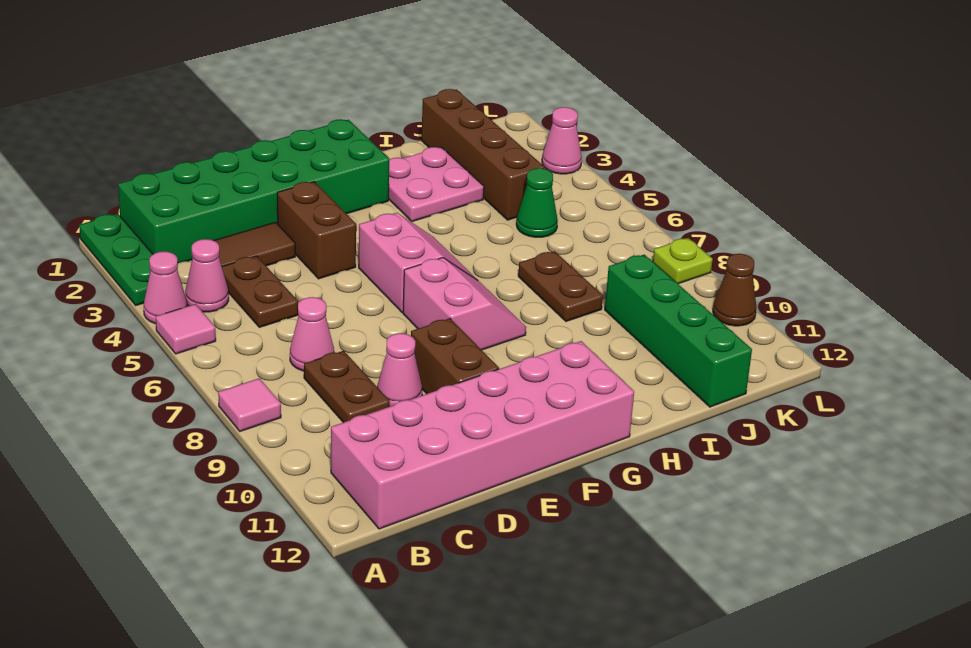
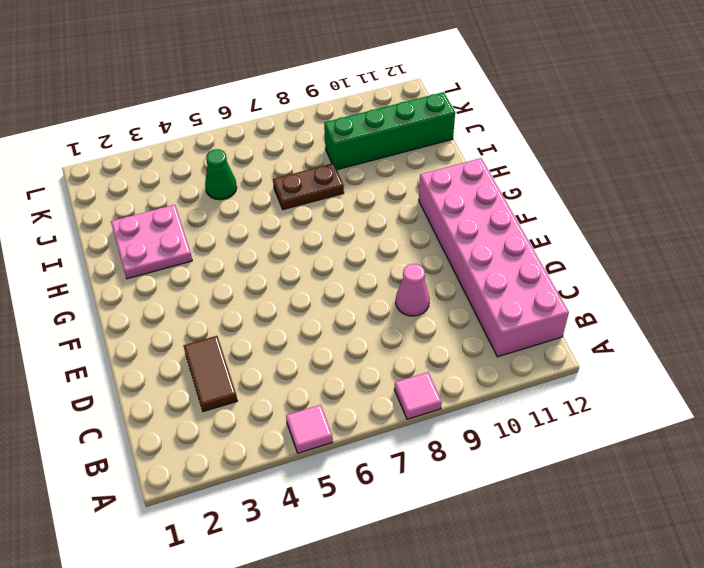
none -> green 1x3 plate [79,214,153,305]
none -> pink 1x1 cone [144,251,187,324]
none -> green 2x6 brick [118,119,389,263]

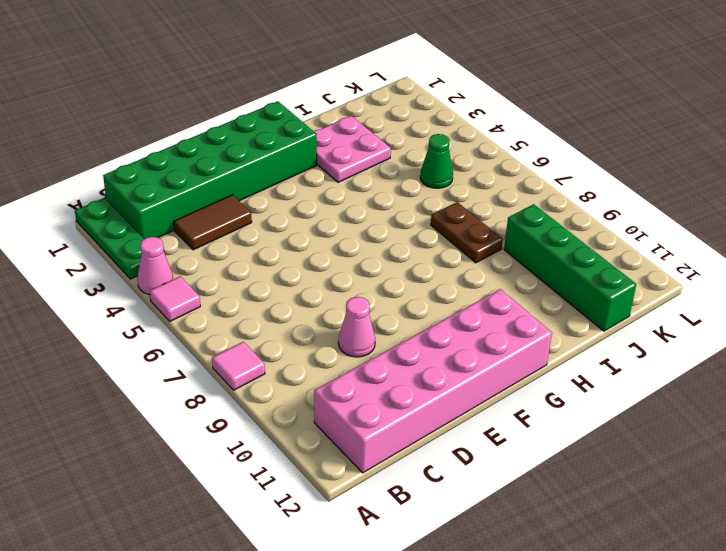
none -> pink 1x1 cone [185,239,229,312]
none -> brown 1x2 plate [222,256,298,327]
none -> pink 1x1 cone [290,297,334,371]

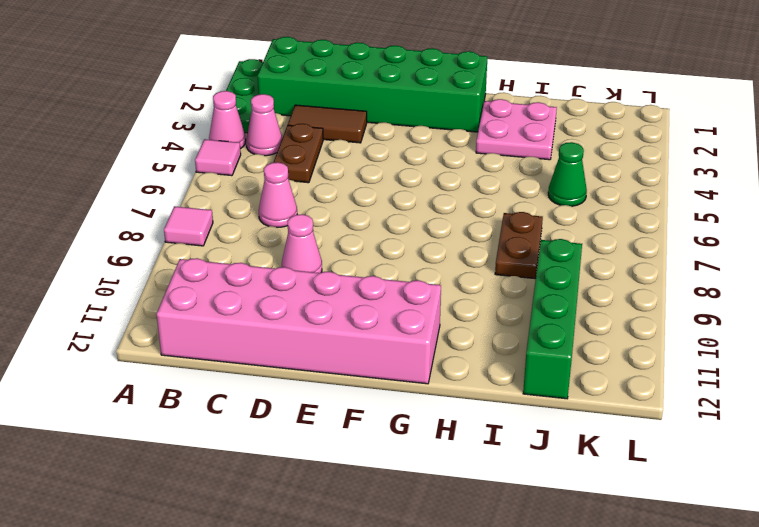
none -> brown 1x2 plate [304,351,390,423]
none -> brown 1x2 brick [277,182,356,279]
none -> brown 1x2 brick [411,318,499,394]

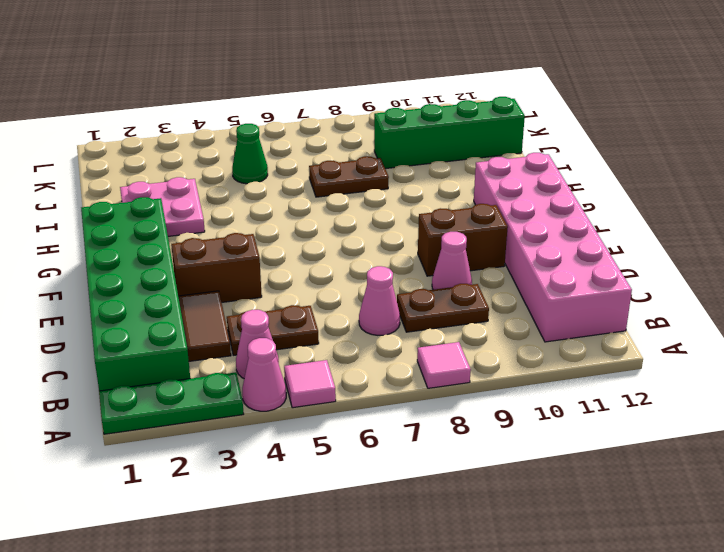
none -> pink 2x2 slope [359,213,477,313]
none -> pink 2x2 slope [403,258,526,350]
none -> brown 1x4 brick [421,89,545,220]

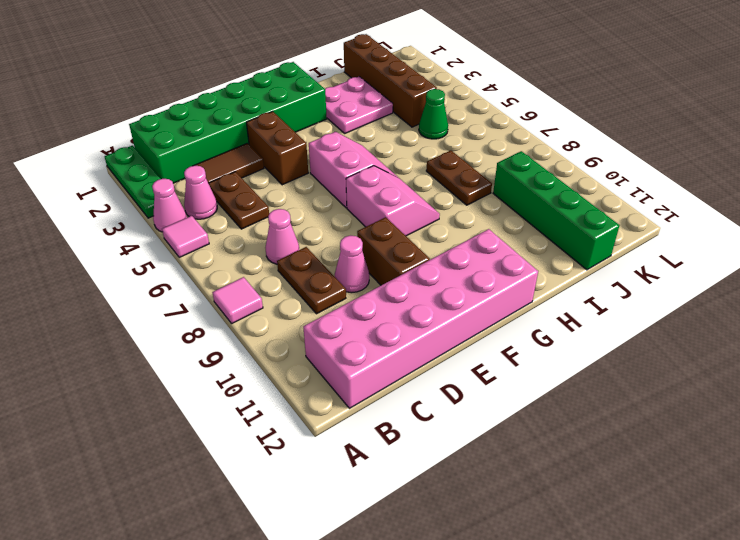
none -> pink 1x1 cone [542,107,582,174]
none -> lime 1x1 plate [653,238,713,284]
none -> brown 1x1 cone [713,254,757,326]

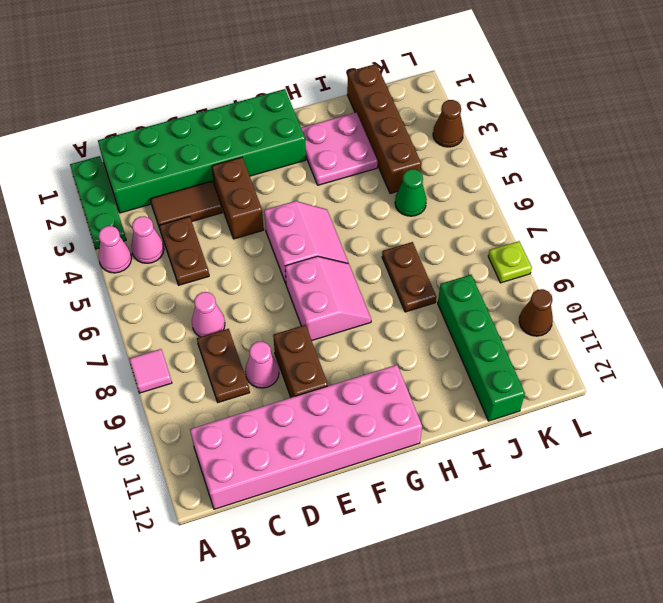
brown 1x1 cone [433,100,464,147] -> pink 1x1 cone [542,107,582,174]
none -> pink 1x1 tile [156,304,216,354]

